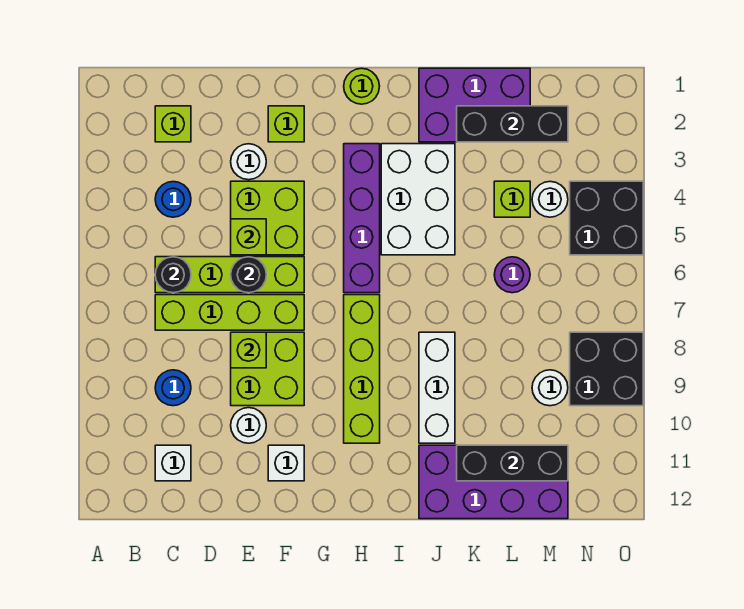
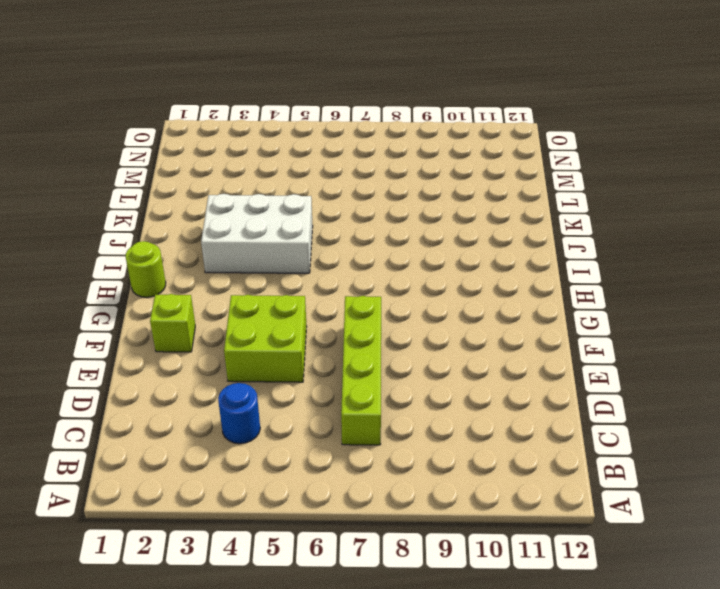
none -> lime 1x1 brick [155,106,191,142]
none -> lime 1x4 brick [155,257,304,293]
none -> blue 1x1 round brick [155,370,191,406]
none -> white 1x1 brick [155,445,191,481]

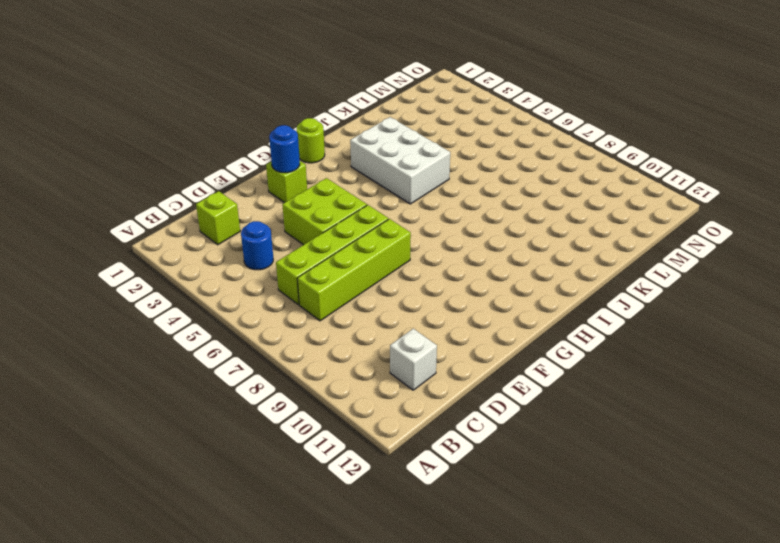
blue 1x1 round brick [269,125,300,173] -> blue 1x1 round brick moved to [155,370,191,406]
none -> white 1x1 round brick [231,144,266,180]
none -> lime 2x2 brick [231,332,304,406]
none -> white 1x1 round brick [231,408,266,443]
none -> white 1x1 brick [268,445,304,481]

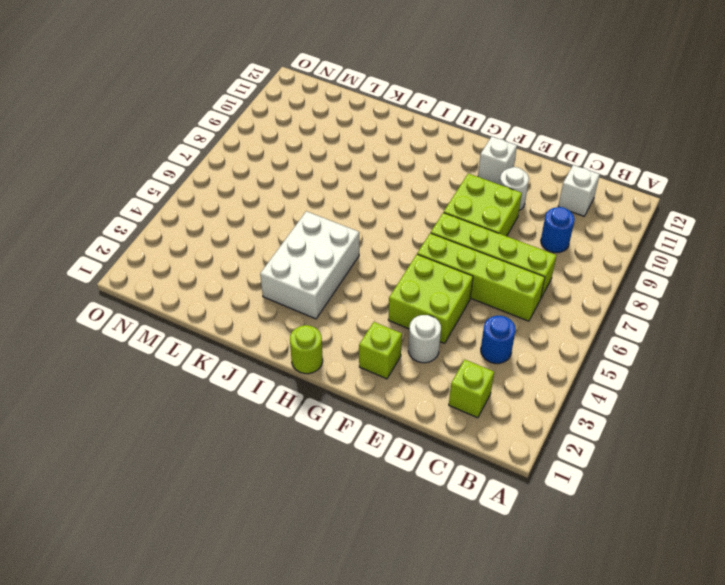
none -> purple 1x4 brick [344,144,380,293]
none -> lime 1x4 brick [344,295,380,443]
none -> purple 2x3 brick [419,68,530,142]
none -> white 1x3 brick [419,332,455,443]

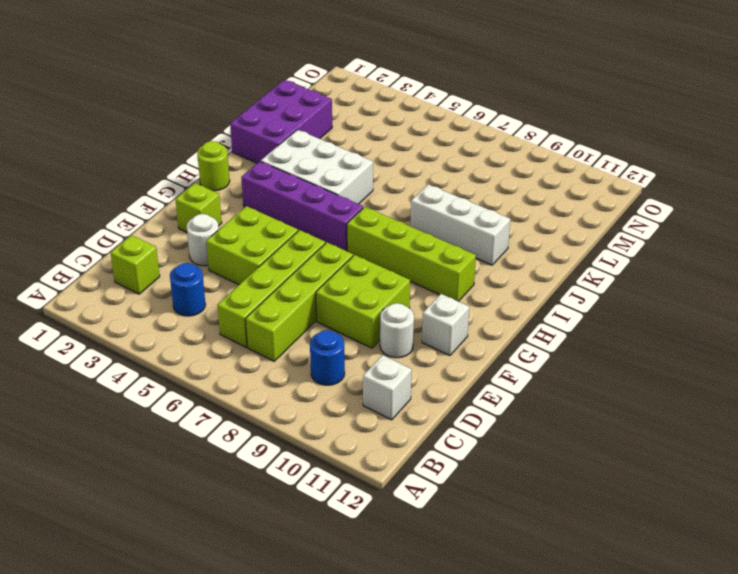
none -> purple 2x4 brick [419,445,568,519]
none -> lime 1x1 brick [494,181,530,217]
none -> purple 1x1 round brick [494,257,530,293]
none -> white 1x1 round brick [532,182,568,217]

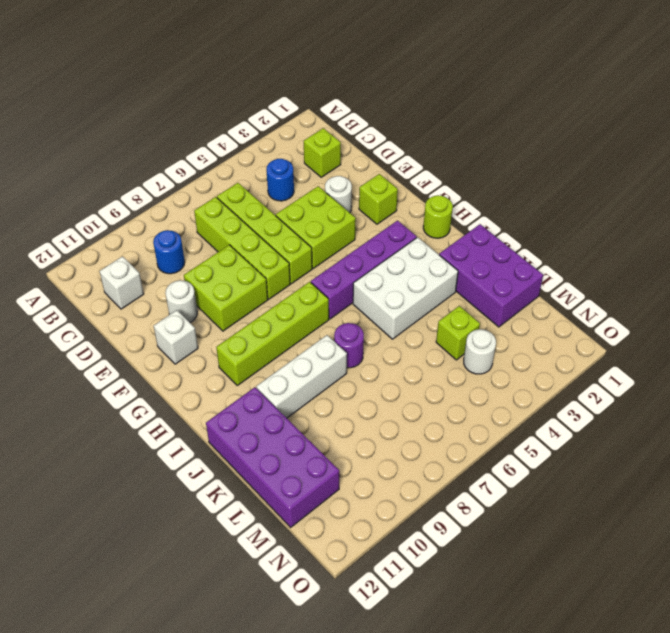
purple 1x1 round brick [334,323,364,368] -> purple 1x1 round brick moved to [494,257,530,293]
none -> white 1x1 round brick [532,370,568,406]
none -> black 2x2 brick [570,181,643,255]
none -> black 2x2 brick [570,332,643,406]
none -> black 1x1 round brick [155,257,191,293]

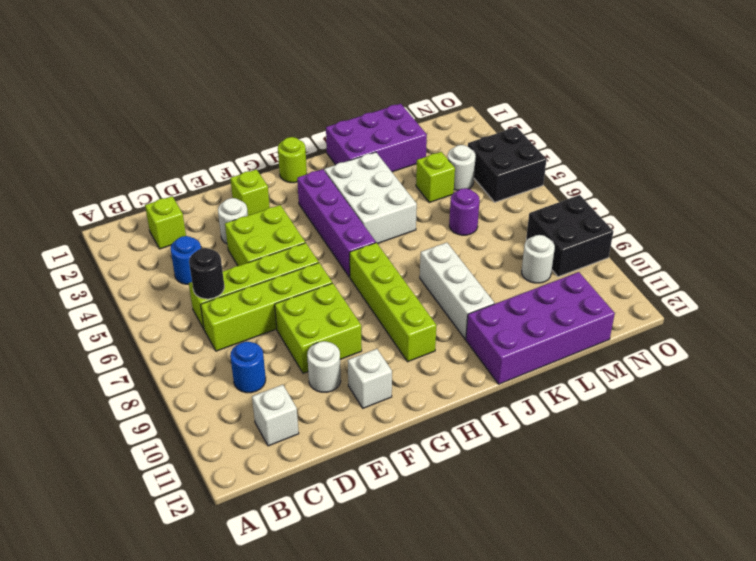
none -> lime 1x1 brick [231,219,266,255]
none -> black 1x1 round brick [231,257,266,293]
none -> lime 1x1 brick [231,332,266,368]
none -> black 1x3 brick [457,106,568,142]

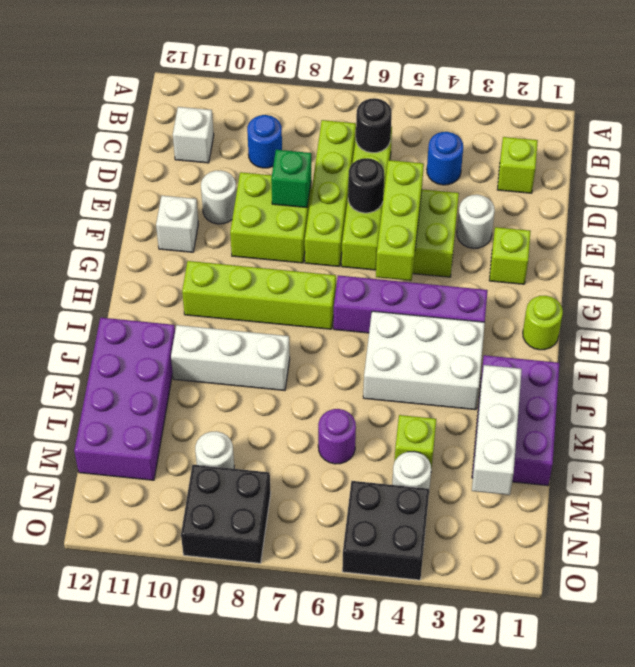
lime 1x3 brick [376,160,424,281] -> lime 1x1 brick [231,219,266,255]
green 1x1 brick [271,150,311,208] -> lime 1x1 brick [231,332,266,368]
white 1x3 brick [472,365,522,495] -> black 1x3 brick [457,106,568,142]
none -> black 1x3 brick [457,445,568,481]

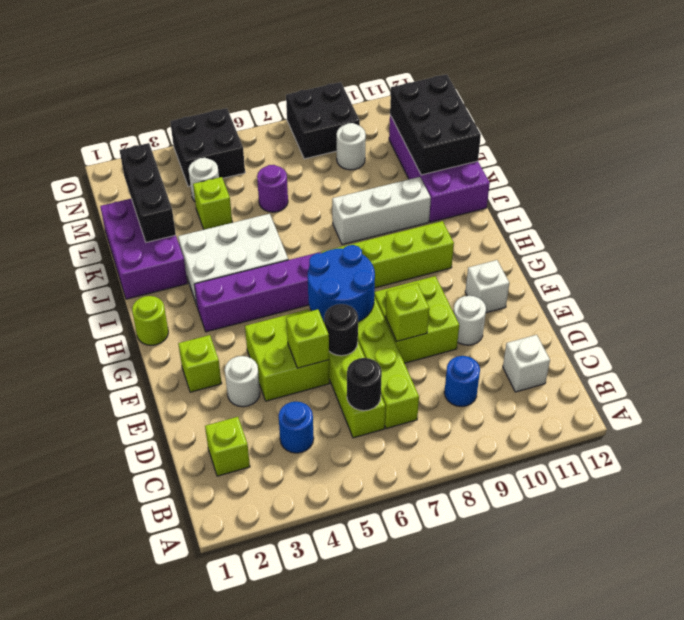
blue 2x2 round brick [308,245,375,322] -> none
black 2x3 brick [390,74,481,175] -> black 1x3 brick [457,445,568,481]

